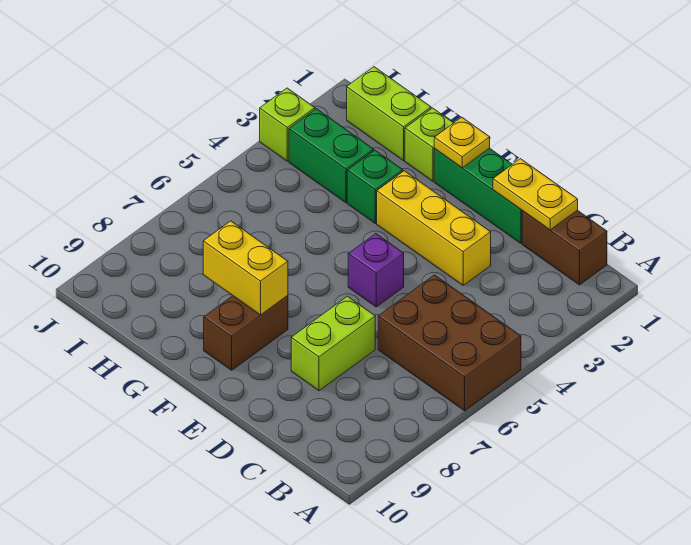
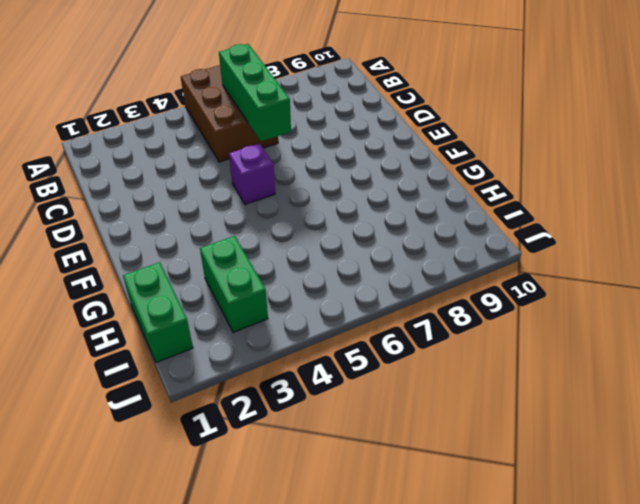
green 1x3 brick [219,44,291,141] -> green 1x3 brick moved to [434,148,522,243]
green 1x2 brick [123,262,193,363] -> lime 1x2 brick [347,67,431,161]
none -> brown 1x2 brick [522,210,607,285]
none -> yellow 1x3 brick [377,171,491,285]
none -> lime 1x2 brick [291,296,375,391]

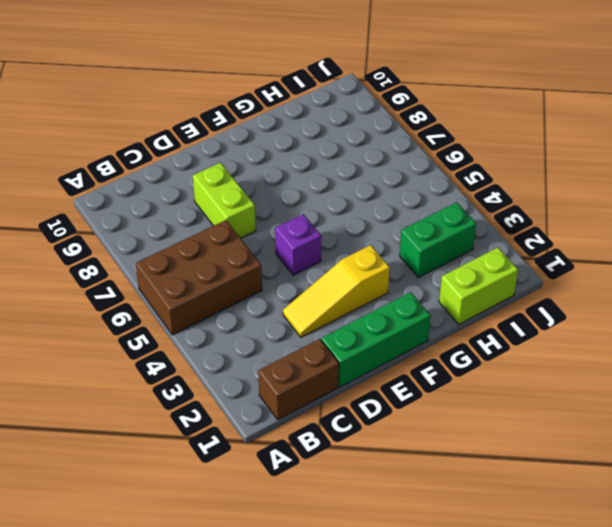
yellow 1x3 slope [283,245,390,337] -> yellow 1x3 brick [377,171,491,285]
none -> brown 1x2 brick [204,296,288,370]
none -> lime 1x1 brick [405,108,453,181]
none -> green 1x1 brick [347,150,403,223]

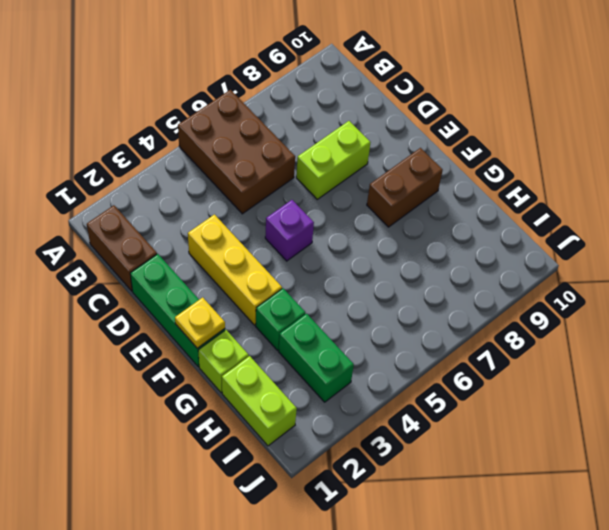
none -> lime 1x1 brick [260,88,315,161]
none -> yellow 1x2 plate [493,159,578,230]
none -> yellow 1x2 brick [203,221,288,315]

